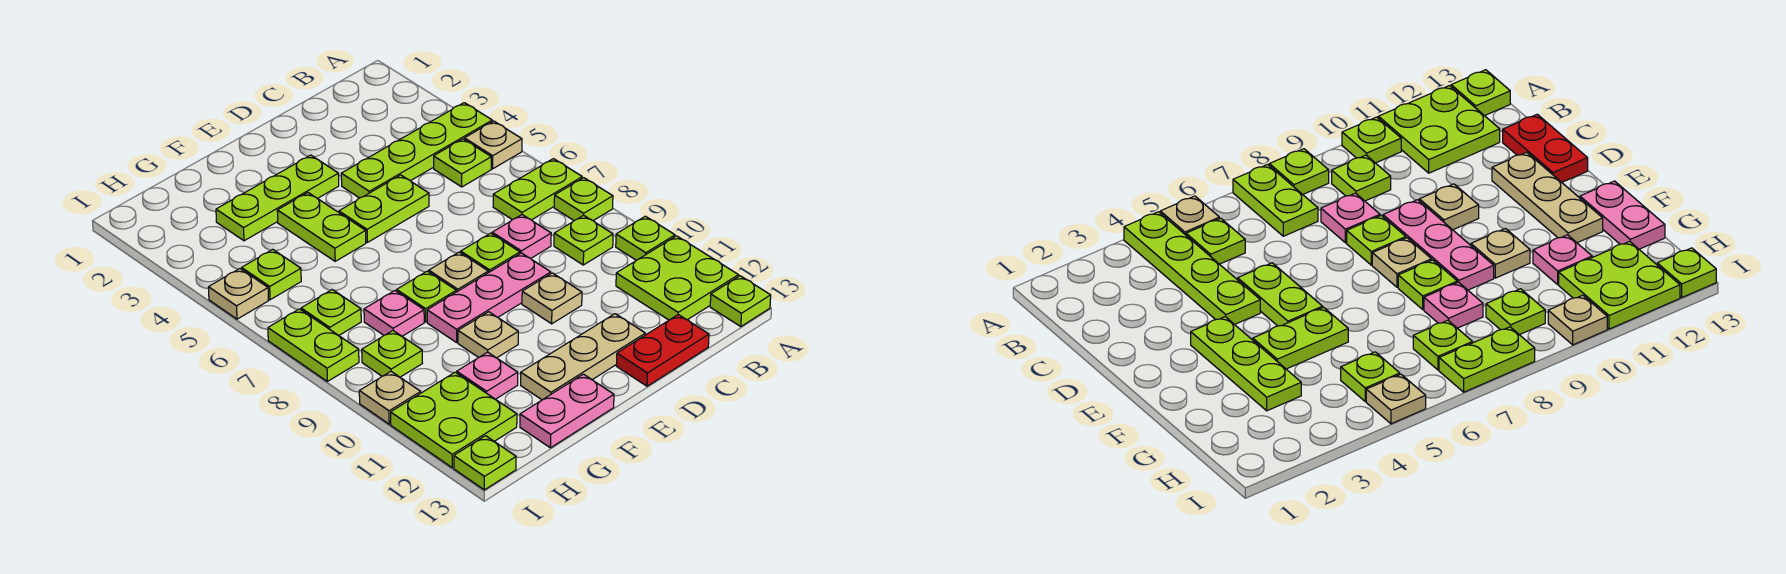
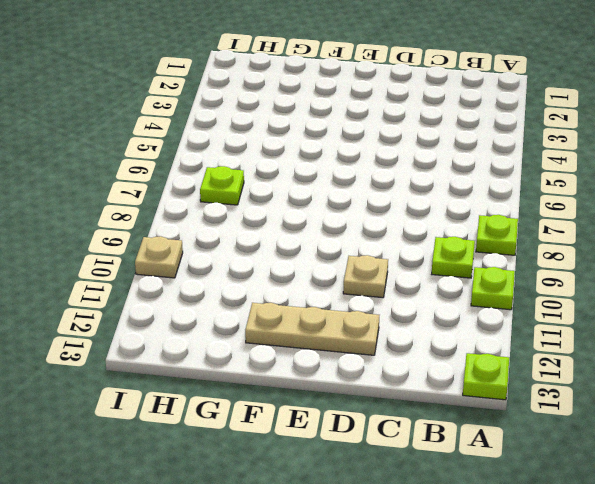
none -> lime 1x4 plate [341,103,492,198]
none -> tan 1x1 plate [464,121,522,169]
none -> lime 1x2 plate [493,159,582,220]
none -> lime 2x2 plate [616,236,738,320]

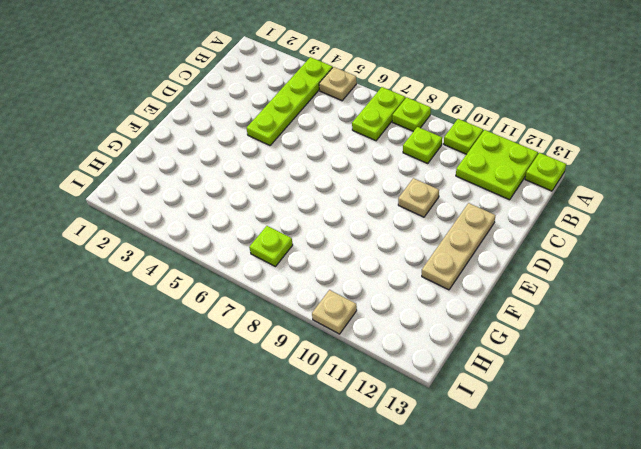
none -> lime 1x1 plate [434,139,491,187]
none -> pink 1x1 plate [492,215,551,258]
none -> red 1x2 plate [617,315,709,386]
none -> lime 1x2 plate [339,175,429,242]

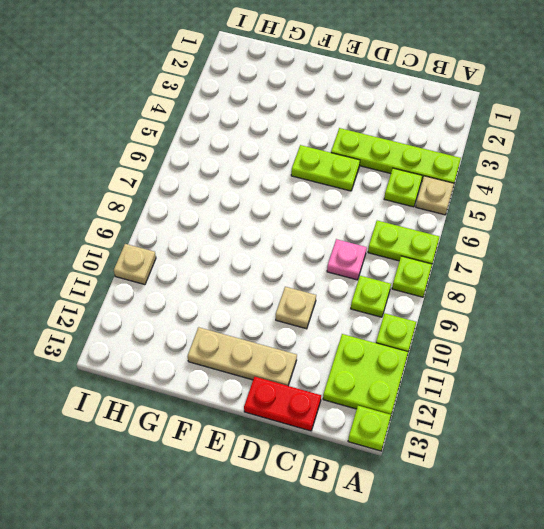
none -> lime 1x1 plate [461,233,520,273]
none -> pink 1x3 plate [427,253,551,342]
none -> lime 1x3 plate [216,155,339,241]
none -> tan 1x1 plate [429,252,488,292]

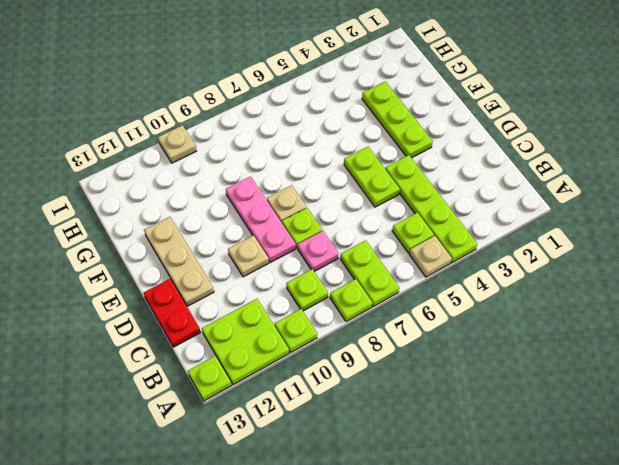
none -> lime 1x2 plate [277,193,366,261]
none -> lime 1x1 plate [397,271,456,322]
none -> tan 1x1 plate [458,312,518,358]
none -> pink 1x2 plate [520,374,614,448]

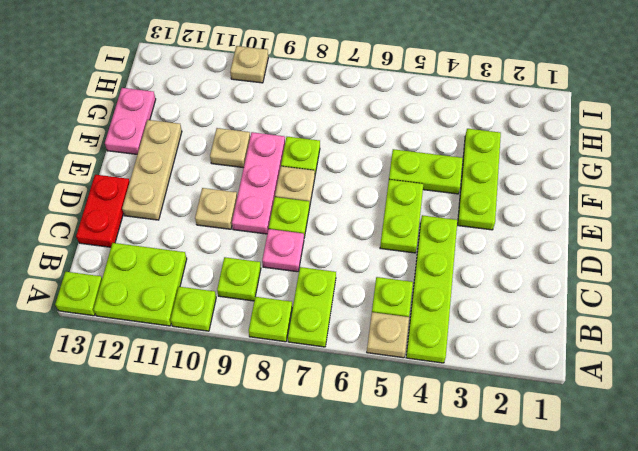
none -> pink 1x1 plate [364,291,424,336]
none -> pink 1x1 plate [457,352,518,399]
none -> lime 1x1 plate [242,249,301,300]
none -> lime 1x1 plate [301,290,361,336]

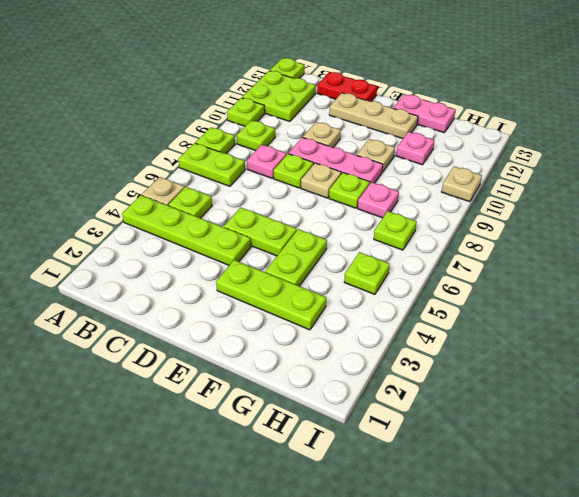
none -> lime 1x1 plate [362,331,422,377]
none -> lime 2x2 plate [391,372,517,468]
none -> tan 1x1 plate [208,269,269,319]
none -> lime 1x2 plate [268,309,359,381]

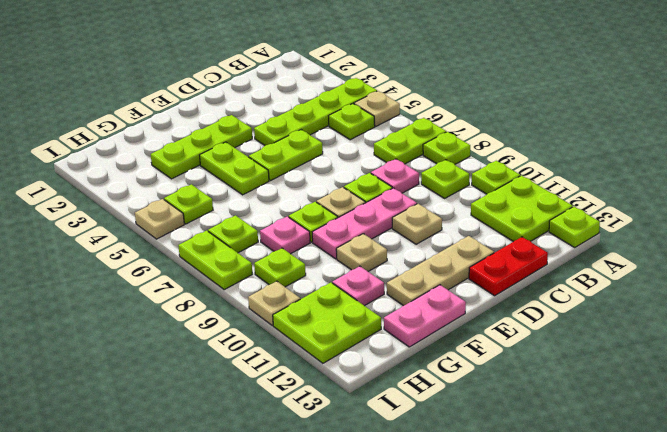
none -> lime 1x1 plate [454,436,516,490]

